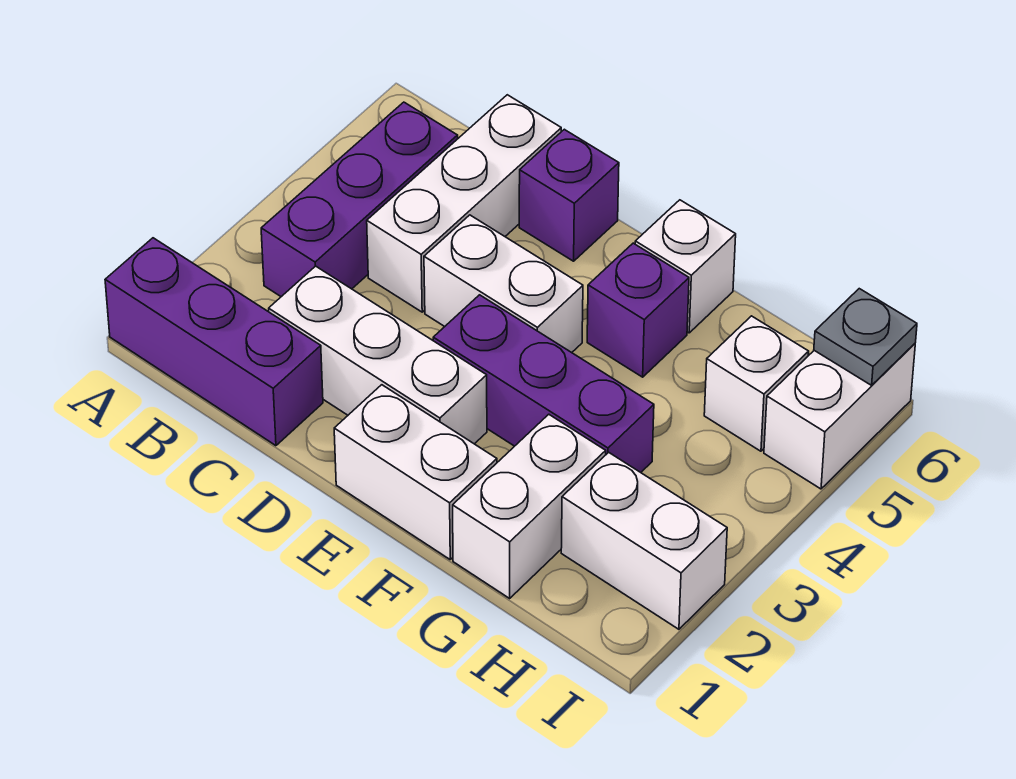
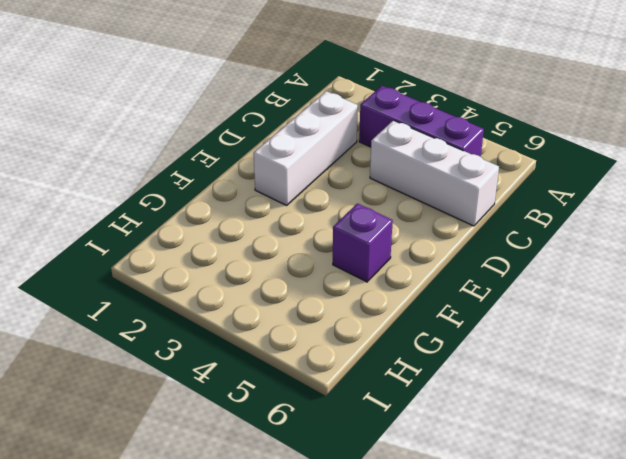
none -> purple 1x3 brick [105,238,323,446]
none -> white 1x2 brick [424,215,583,353]
none -> purple 1x1 brick [519,129,619,261]

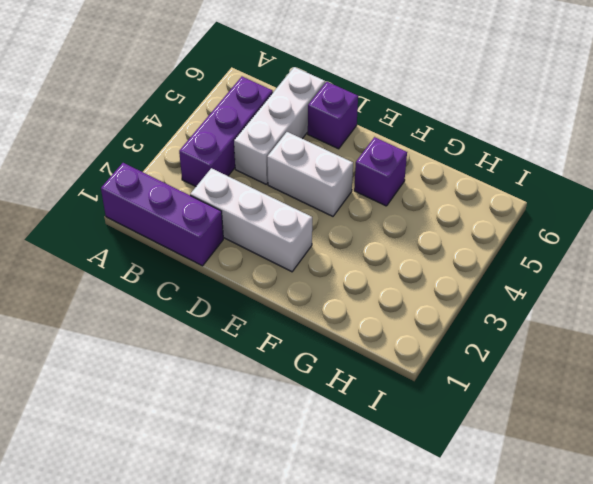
none -> white 1x2 brick [334,385,497,559]
none -> purple 1x3 brick [433,295,654,472]
none -> white 1x1 brick [635,200,736,333]

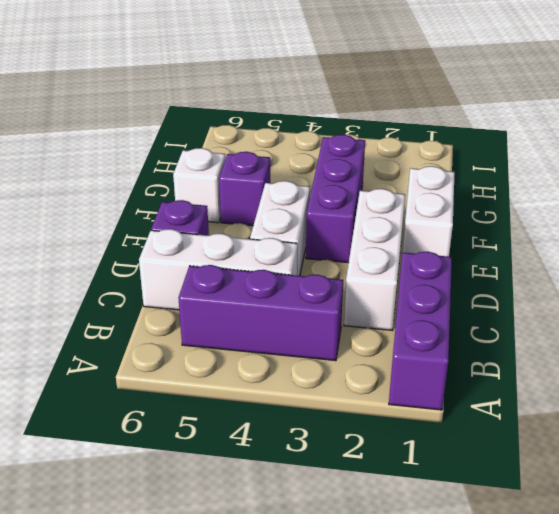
none -> white 1x2 brick [453,414,606,598]
none -> white 1x2 brick [561,452,727,629]
none -> white 1x1 brick [704,316,809,451]

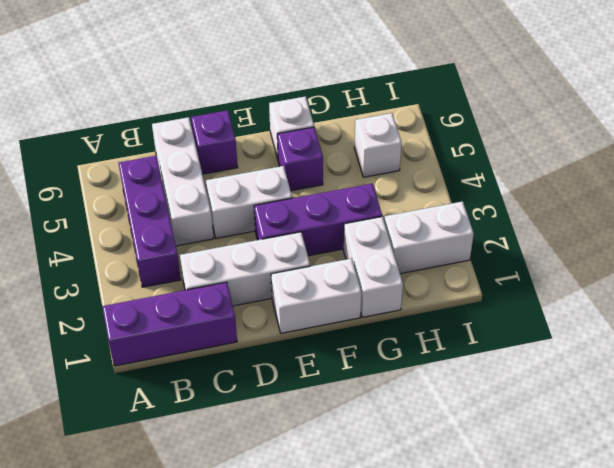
none -> white 1x2 brick [764,344,915,489]
none -> grey 1x1 plate [814,289,917,385]

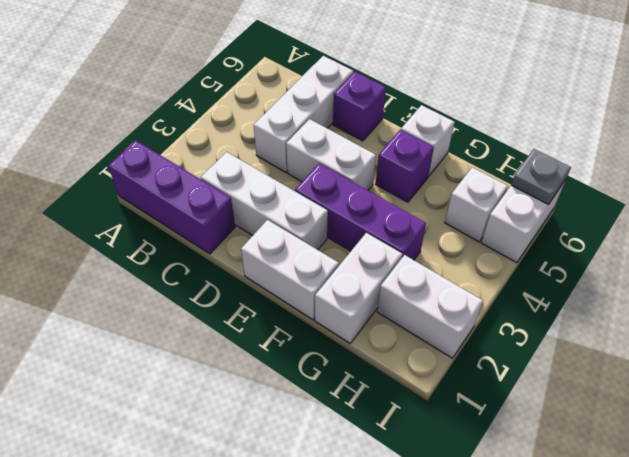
none -> purple 1x3 brick [261,102,458,297]

